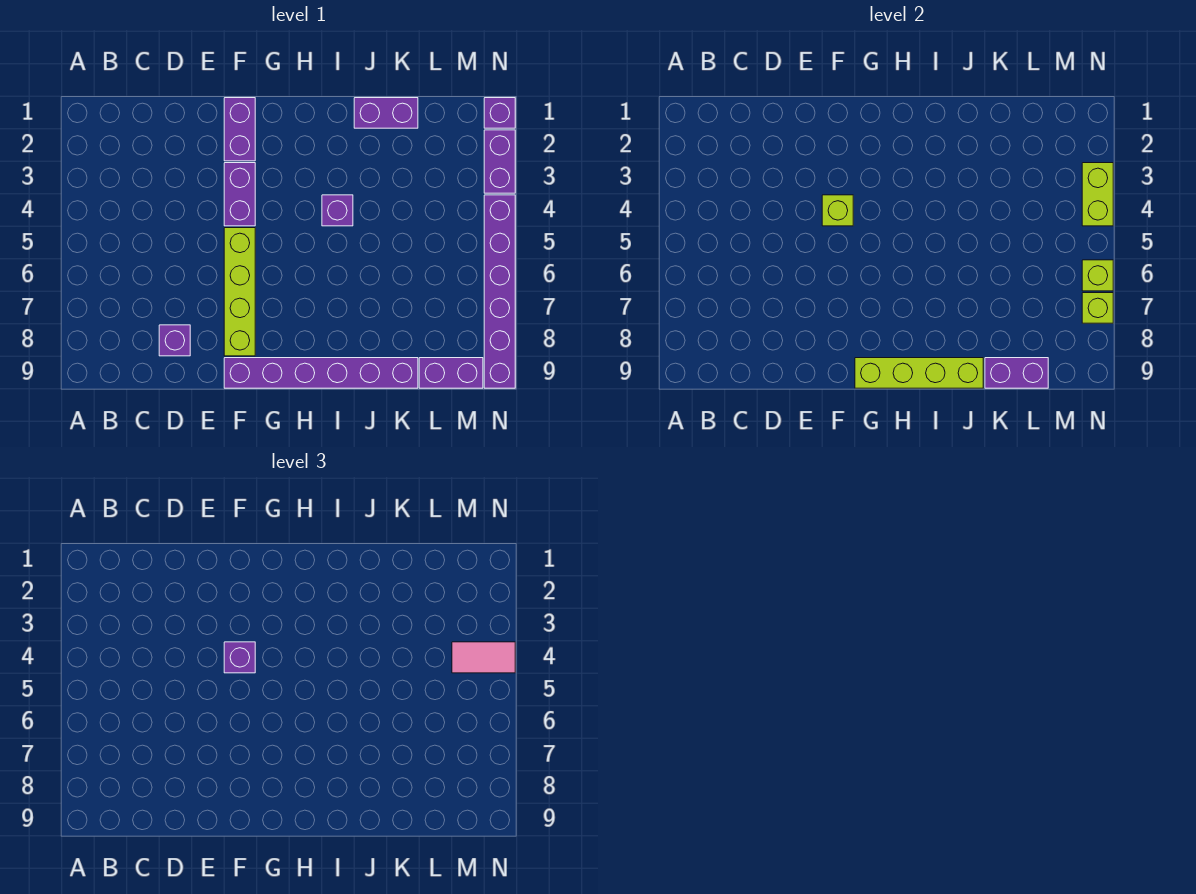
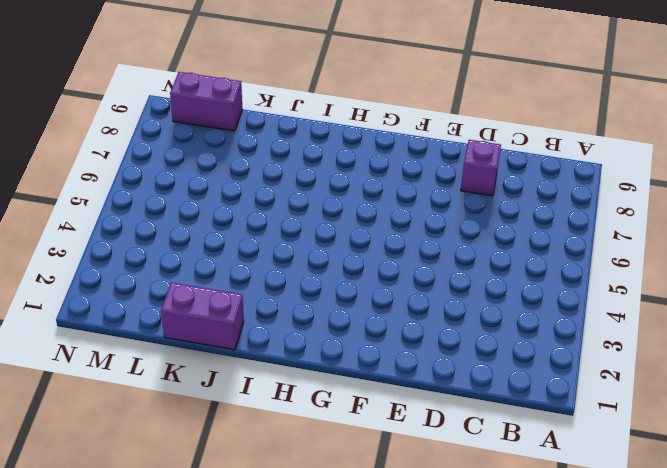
none -> purple 1x2 brick [224,98,255,161]
none -> purple 1x2 brick [224,163,255,226]
none -> lime 1x4 brick [224,228,255,356]

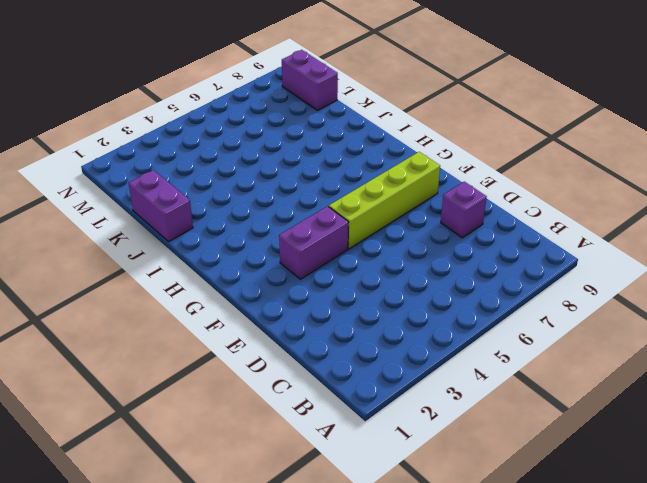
none -> purple 1x2 brick [224,98,255,161]
none -> purple 1x6 brick [224,358,418,388]
none -> purple 1x1 brick [322,195,353,226]

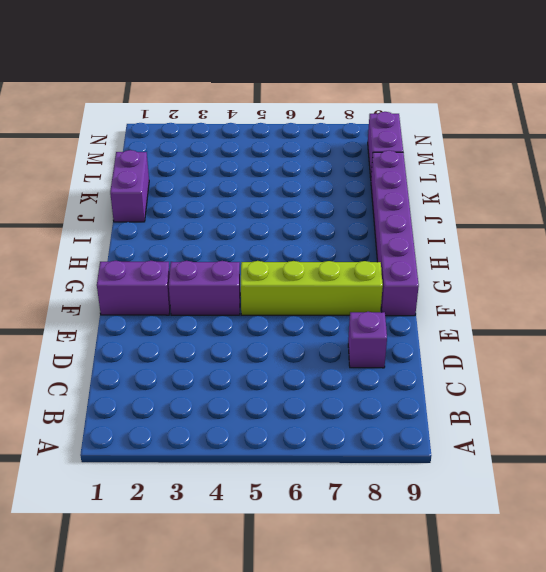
none -> purple 1x1 brick [322,195,353,226]
none -> purple 1x1 brick [484,98,515,128]
none -> purple 1x2 brick [484,130,515,193]

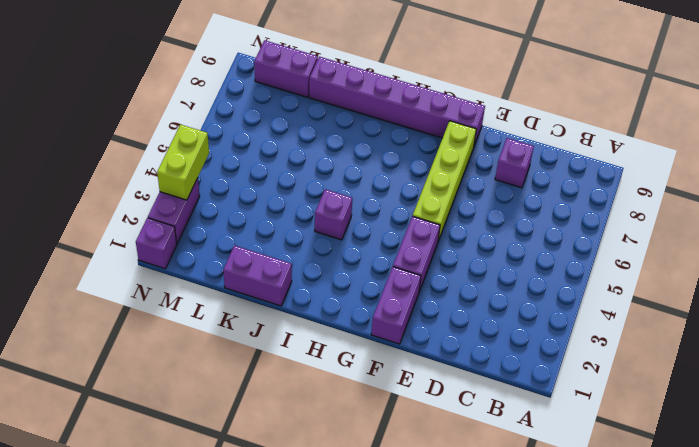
none -> purple 1x6 brick [484,195,515,388]
none -> lime 1x1 brick [822,195,853,226]
none -> lime 1x4 brick [855,358,983,388]

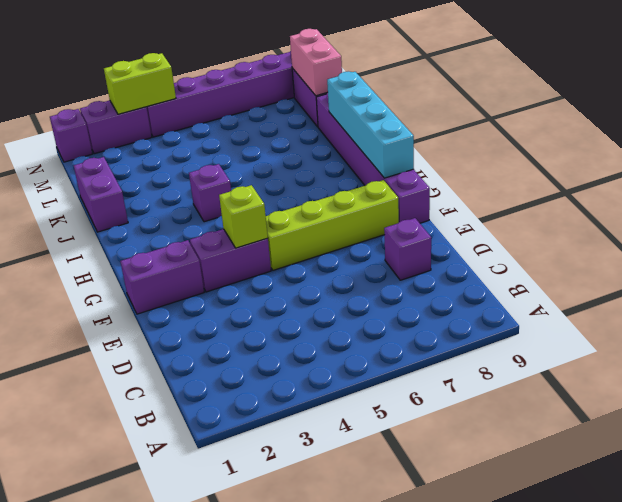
cyan 1x4 brick [327,71,414,178] -> lime 1x4 brick [855,358,983,388]
pink 1x2 brick [290,29,342,96] -> purple 1x2 brick [985,358,1048,388]
none -> lime 1x1 brick [1082,260,1113,291]
none -> lime 1x1 brick [1082,293,1113,323]
none -> purple 1x1 brick [224,642,255,673]

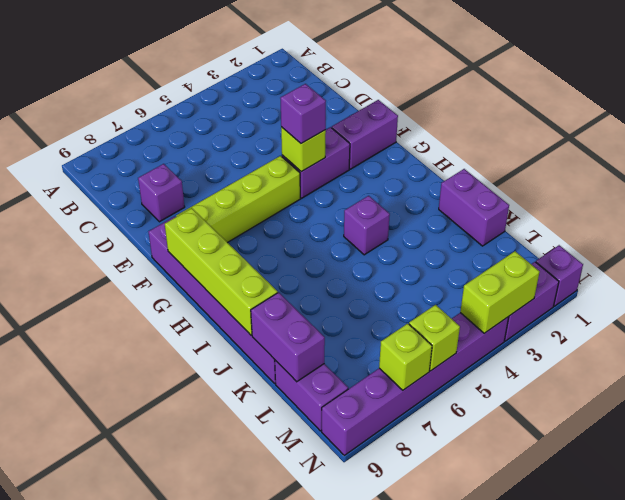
none -> pink 1x2 tile [452,642,515,673]

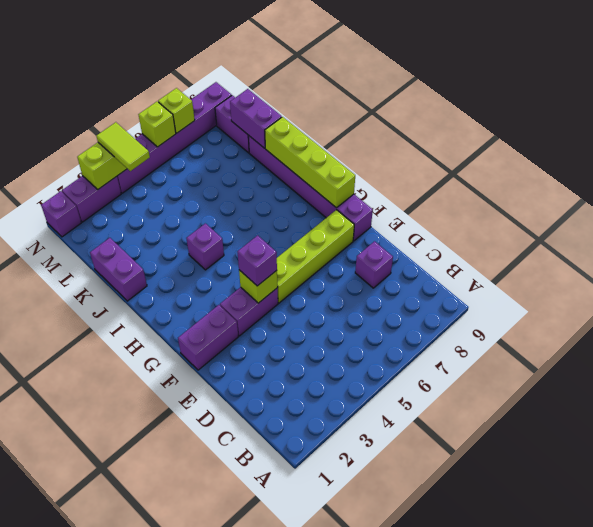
lime 1x2 tile [96,122,150,171] -> pink 1x2 tile [452,642,515,673]

